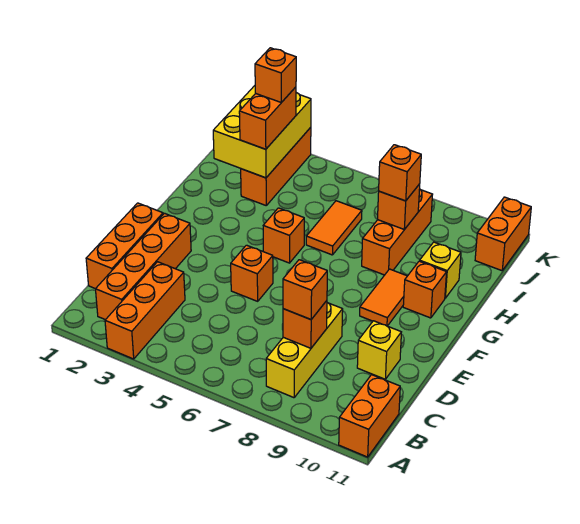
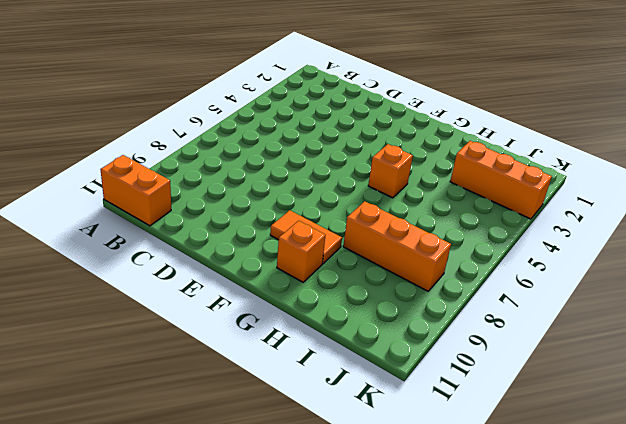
none -> orange 1x3 brick [105,262,185,359]
none -> orange 1x4 brick [96,213,191,320]
none -> yellow 1x3 brick [266,303,343,398]

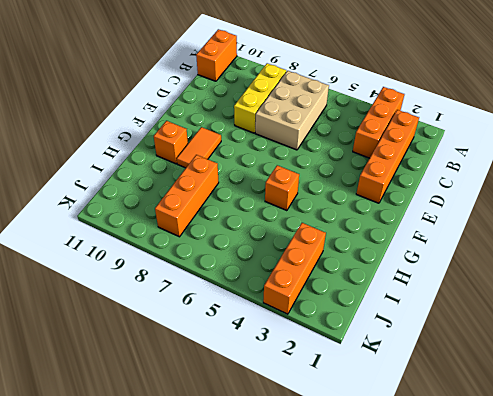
tan 2x3 brick [255,71,329,150] -> none
none -> orange 1x3 brick [86,203,163,289]
none -> yellow 1x1 brick [357,321,401,379]
none -> orange 1x1 brick [231,245,273,301]

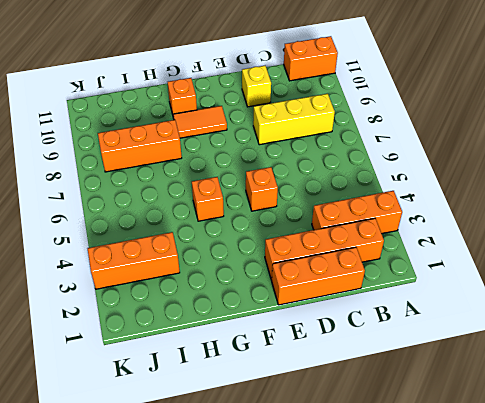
none -> orange 1x2 tile [306,201,362,255]
none -> yellow 1x1 brick [420,242,461,298]
none -> orange 1x2 brick [475,197,531,271]

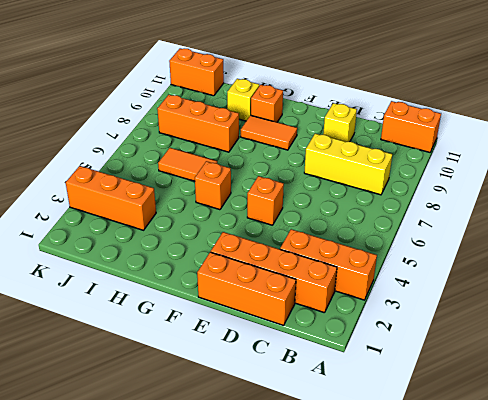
none -> orange 1x1 brick [283,301,327,348]
none -> yellow 2x3 brick [213,86,311,178]
none -> orange 1x1 brick [378,184,420,229]

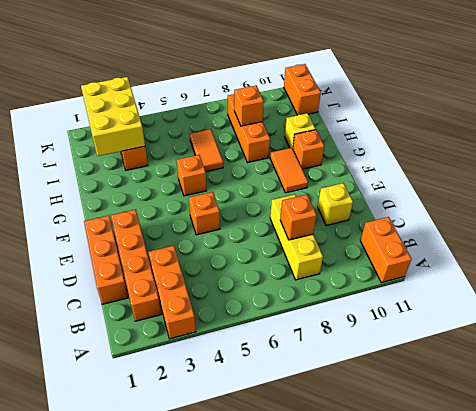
none -> orange 1x1 brick [283,260,327,319]
none -> orange 1x2 brick [239,87,296,149]
none -> orange 1x1 brick [379,145,421,201]

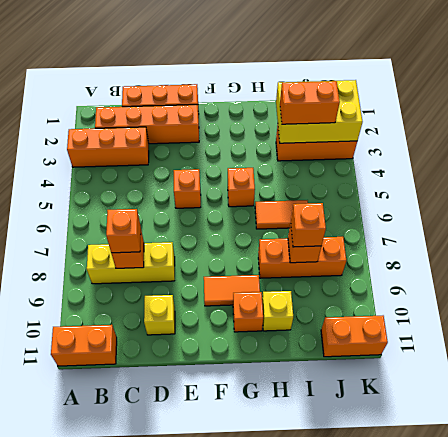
none -> orange 1x1 brick [255,48,296,102]

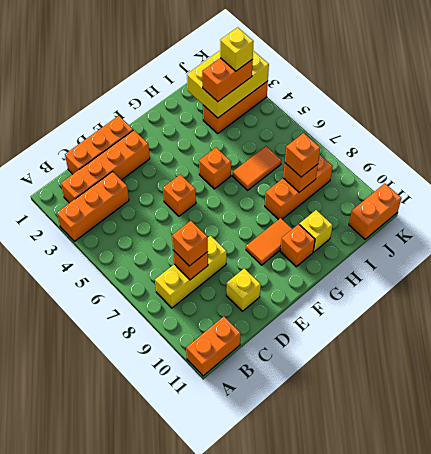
yellow 1x1 brick [220,27,254,71] -> orange 1x1 brick [255,48,296,102]

